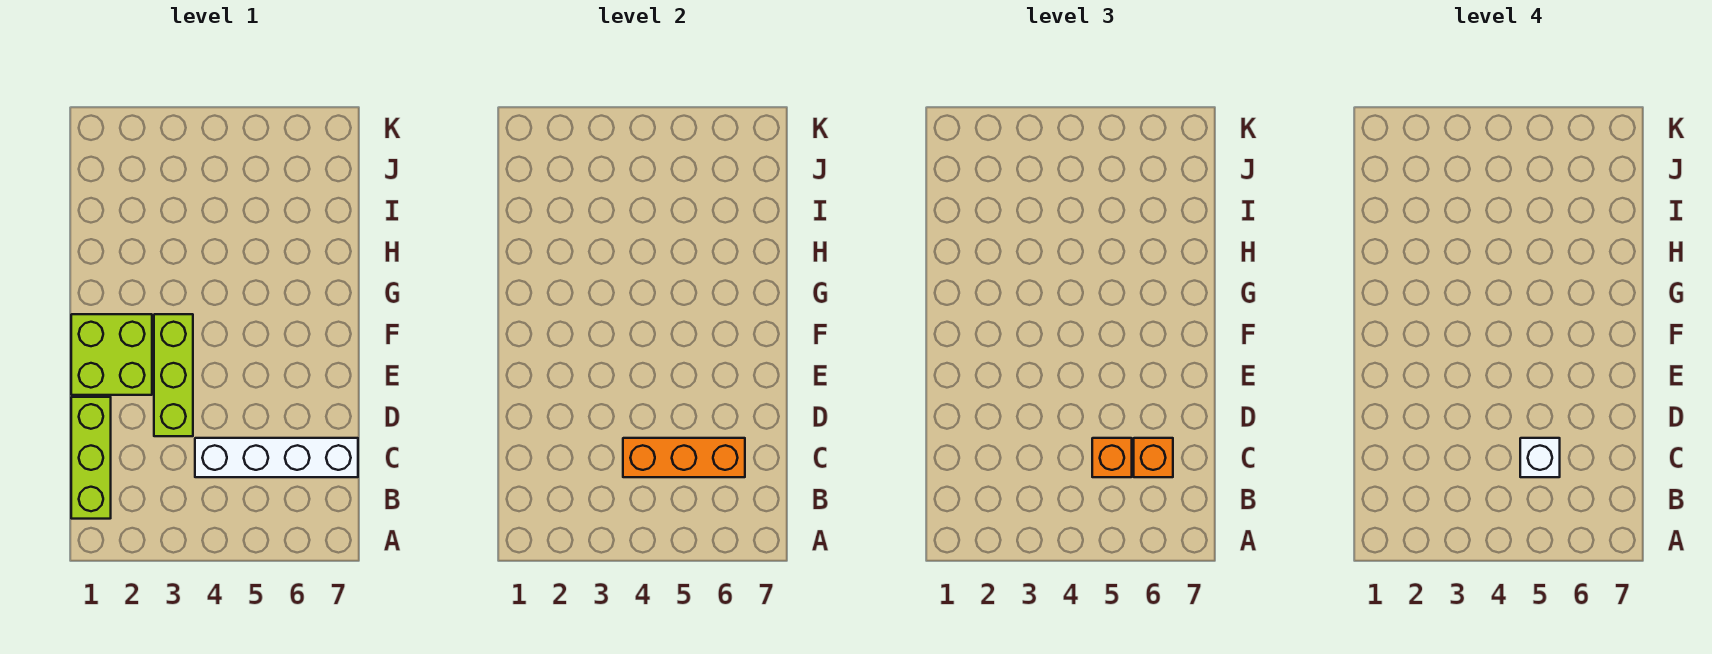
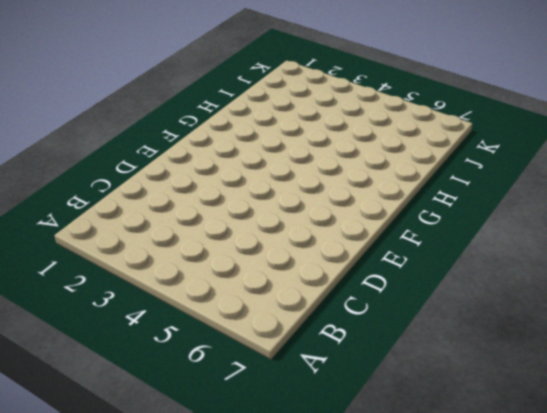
none -> lime 1x3 brick [71,397,111,519]
none -> white 1x4 brick [195,438,358,477]

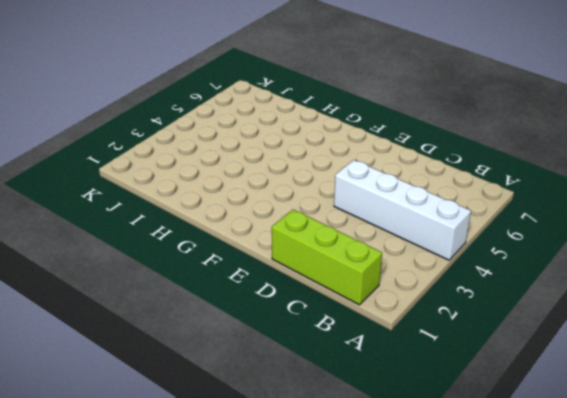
white 1x4 brick [334,160,471,260] -> white 1x4 brick turned to [195,438,358,477]
none -> lime 1x3 brick [154,314,193,436]
none -> lime 2x2 brick [71,314,152,395]

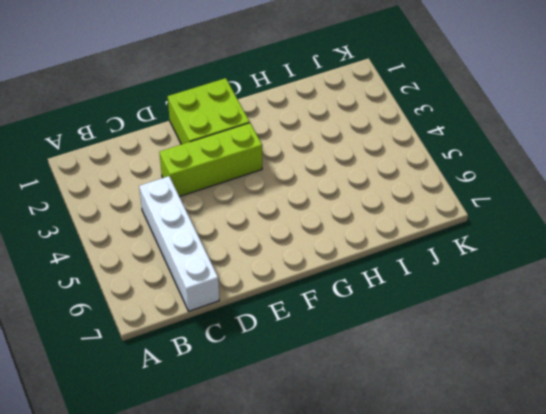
none -> lime 1x3 brick [71,397,111,519]
none -> orange 1x3 brick [623,438,745,477]

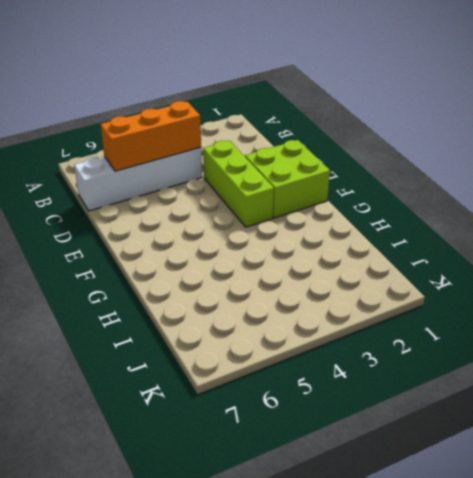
none -> lime 1x3 brick [71,397,111,519]
none -> orange 1x1 brick [1092,438,1132,477]

